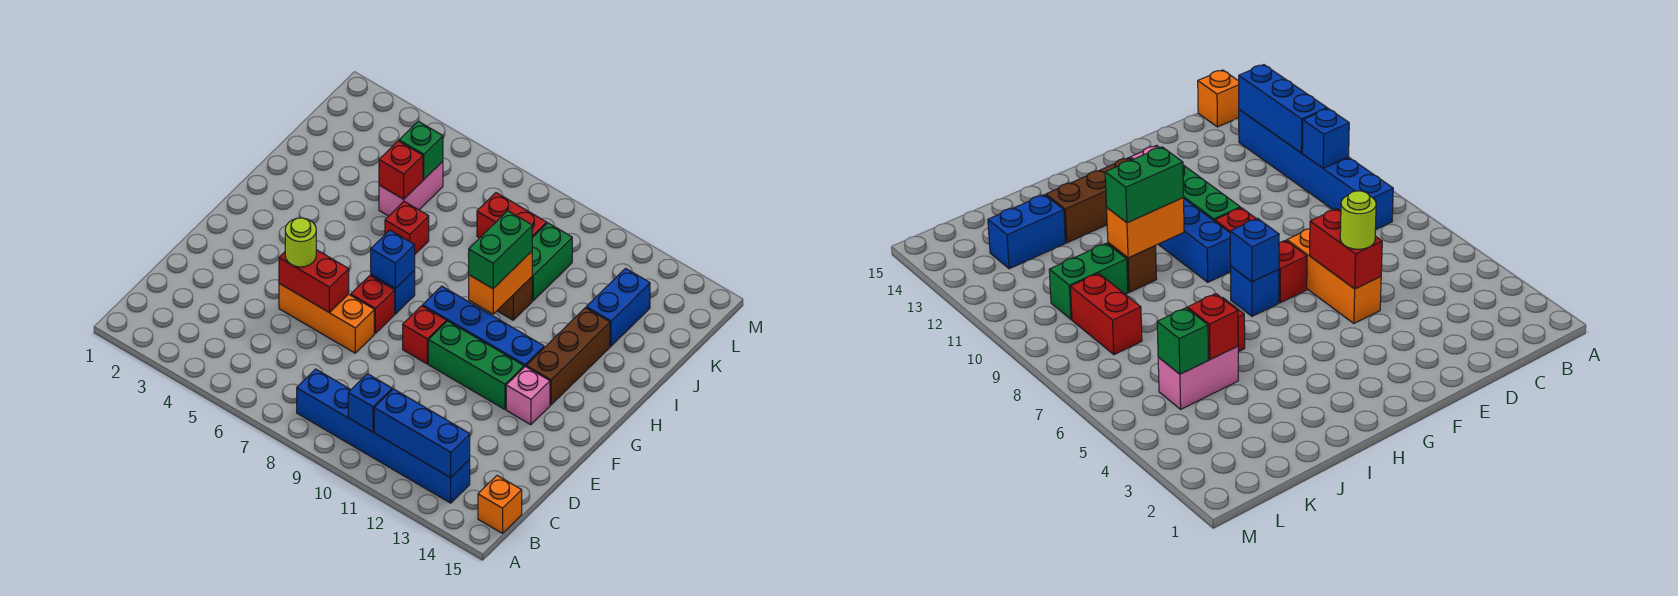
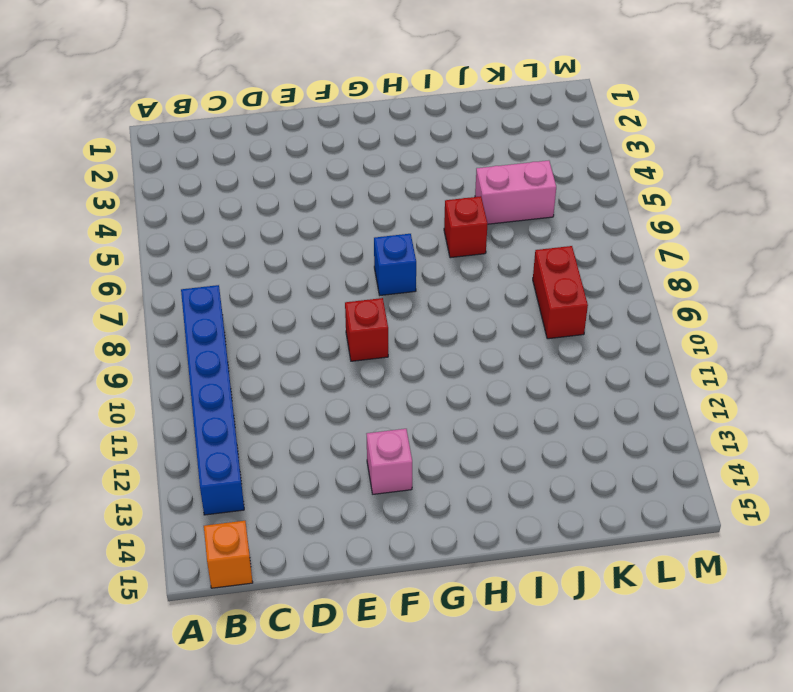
none -> orange 1x3 brick [279,283,374,353]
none -> red 1x1 brick [351,276,395,333]
none -> green 1x3 brick [428,321,524,409]

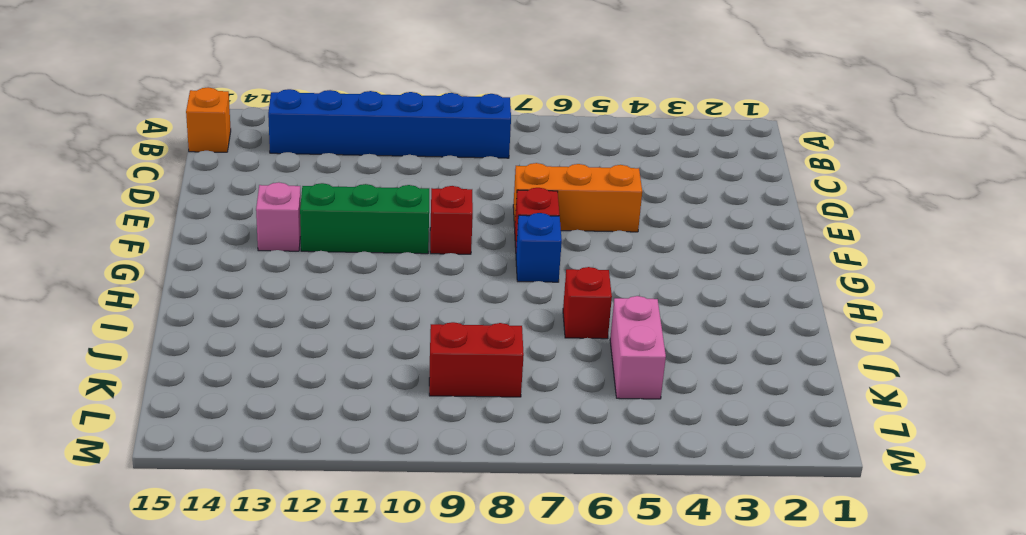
none -> blue 1x4 brick [423,286,544,367]
none -> brown 1x3 brick [526,308,610,405]
none -> brown 1x1 brick [497,277,532,320]

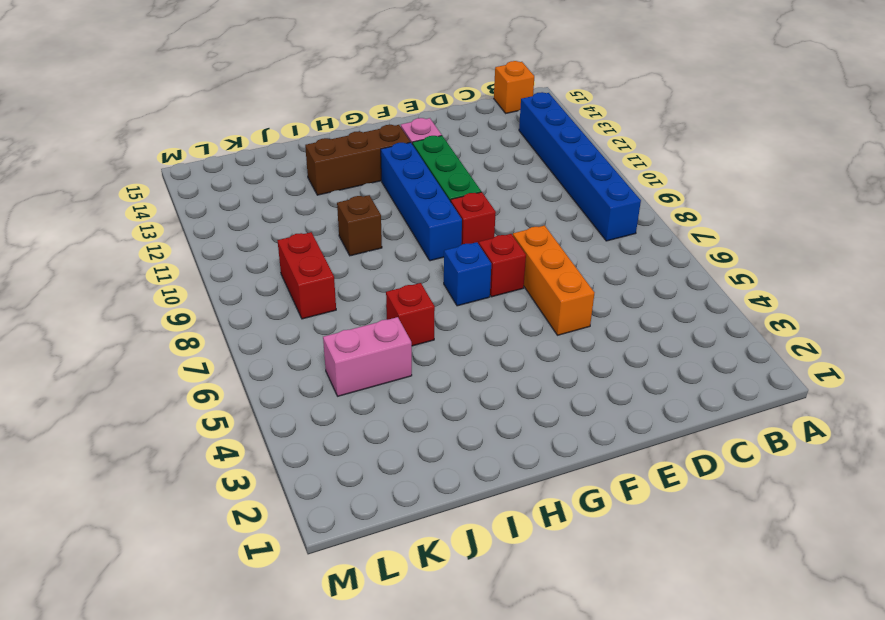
none -> green 1x2 brick [532,223,572,300]
none -> blue 1x2 brick [586,268,650,346]
none -> blue 1x1 brick [348,374,392,432]

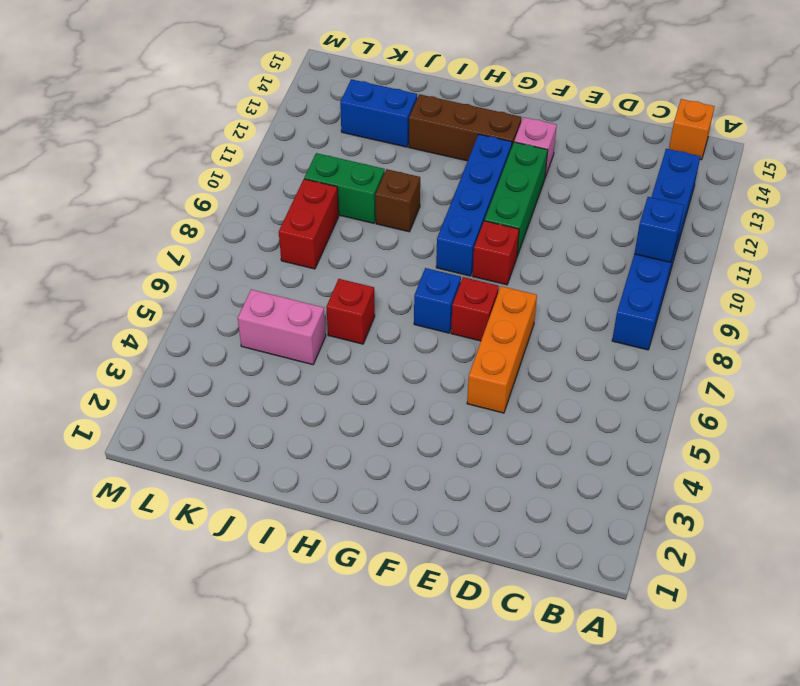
none -> blue 1x3 brick [374,389,470,478]
none -> red 1x2 brick [279,250,349,312]
none -> blue 1x1 brick [371,230,415,289]

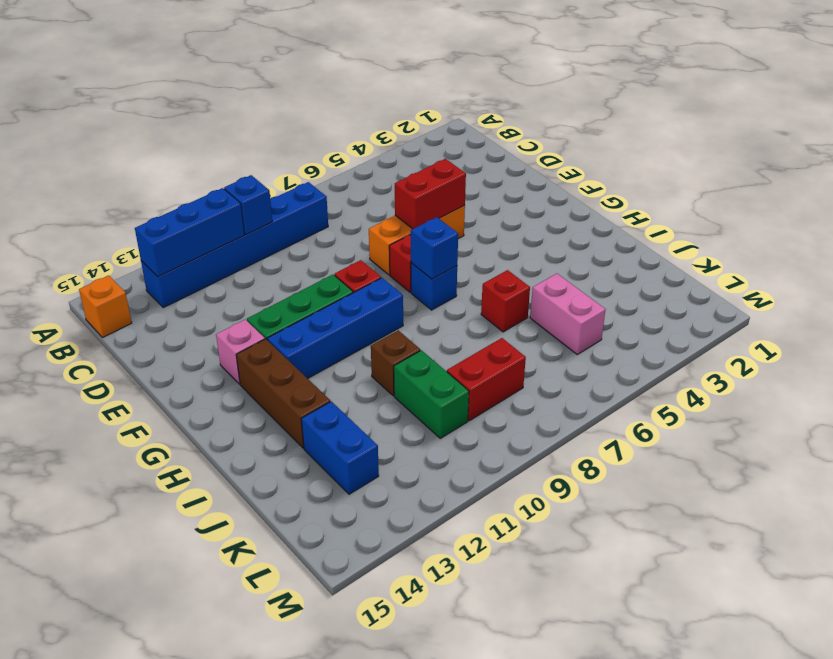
none -> orange 1x2 brick [469,251,532,314]
none -> red 1x1 brick [379,141,423,199]
none -> green 1x1 brick [399,121,443,179]

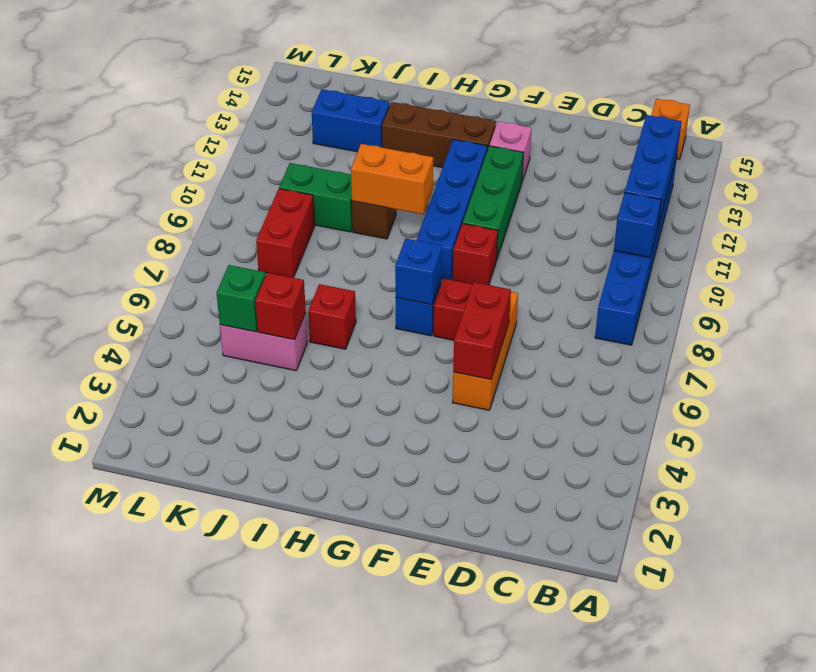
none -> lime 1x1 round brick [285,218,316,267]
none -> green 1x2 brick [469,211,532,289]

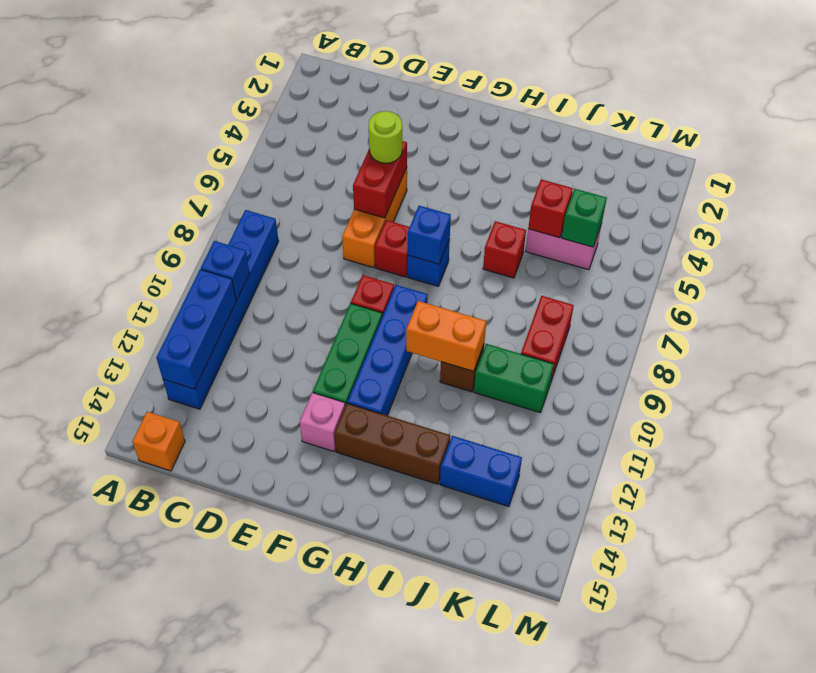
none -> green 1x2 brick [469,211,532,289]

